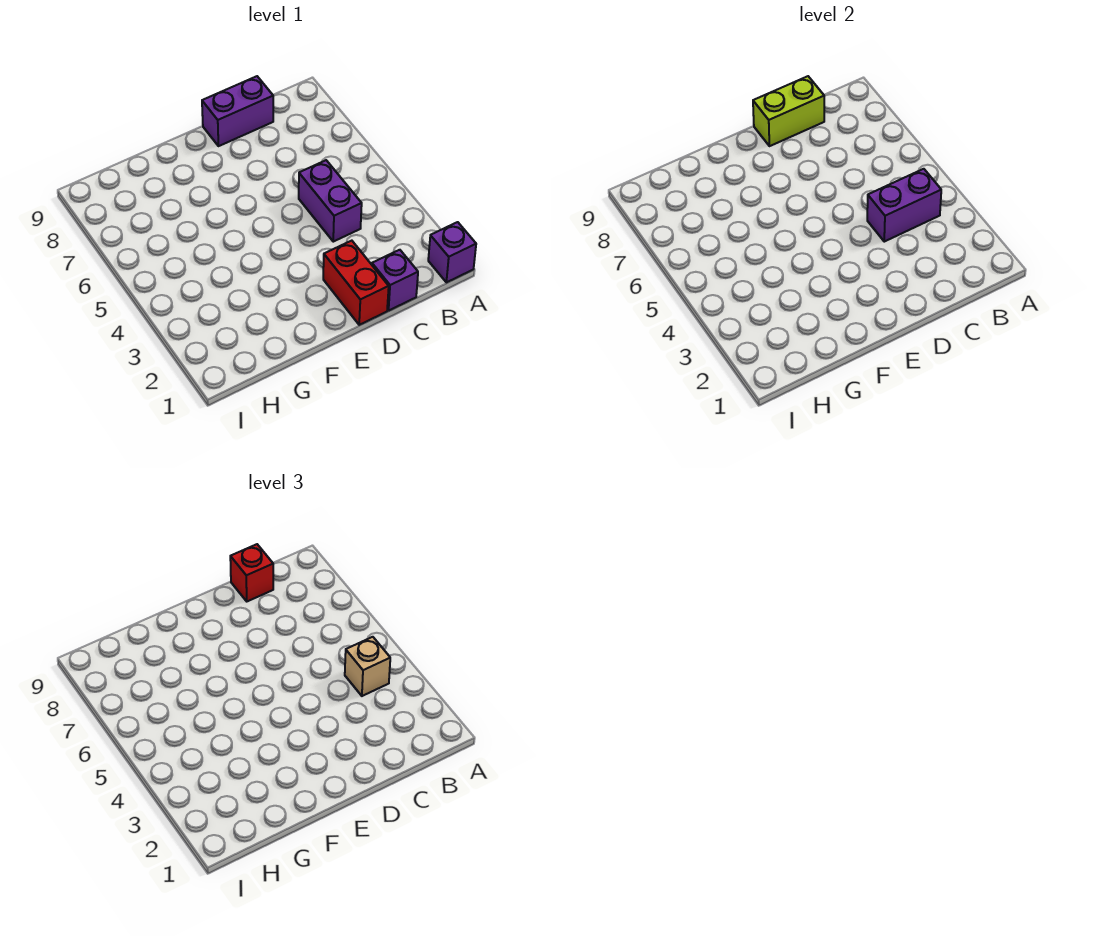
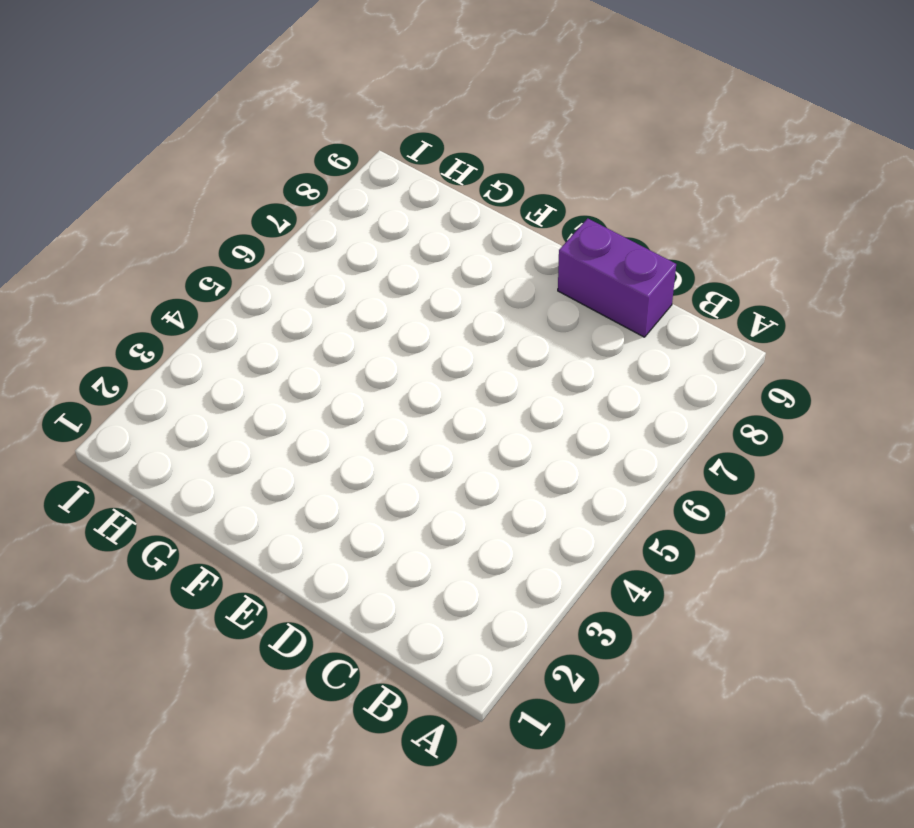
none -> purple 1x1 brick [428,222,476,282]
none -> purple 1x1 brick [372,250,418,310]

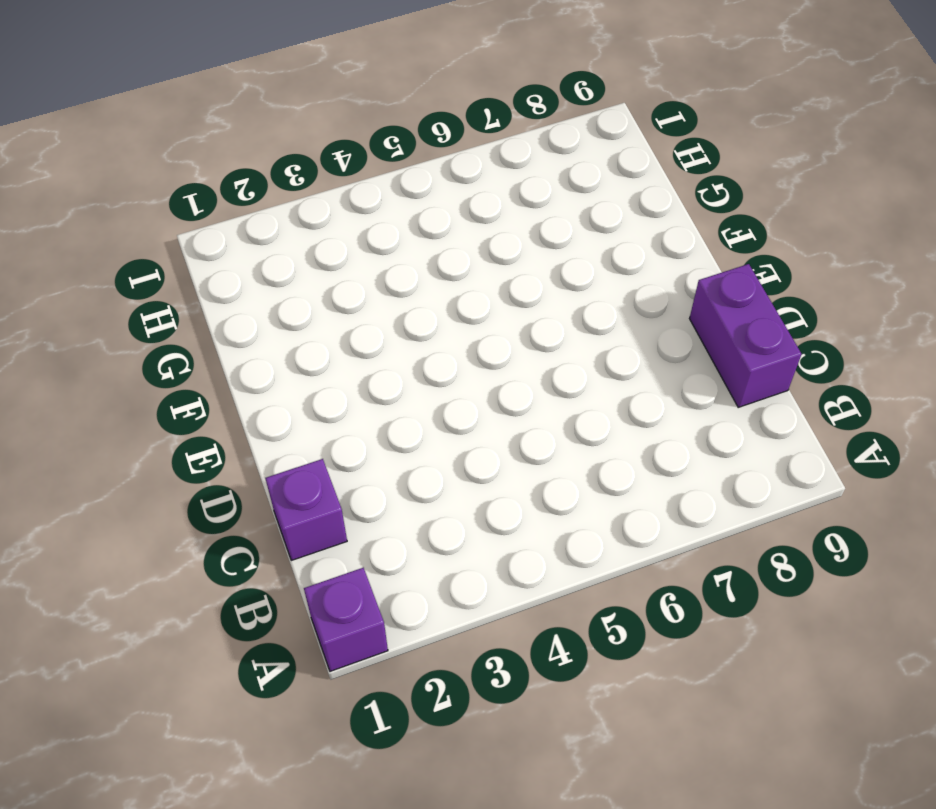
none -> purple 1x2 brick [299,160,362,242]
none -> red 1x2 brick [323,241,389,325]

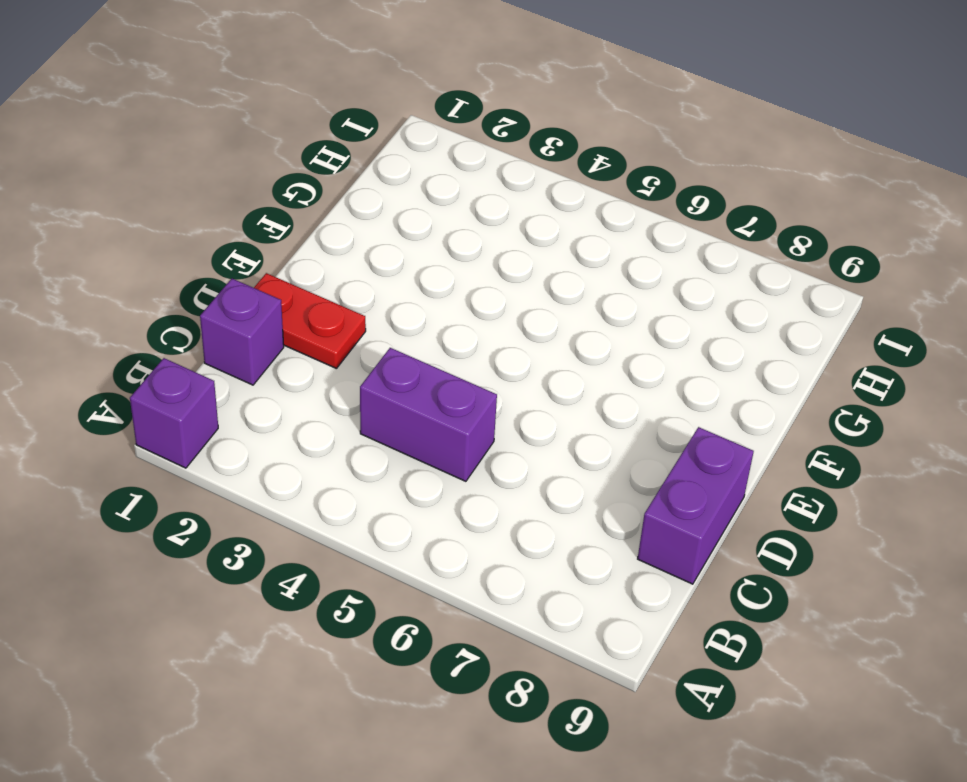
red 1x2 plate [254,273,366,369] -> red 1x2 brick [323,241,389,325]
none -> purple 1x2 brick [867,169,941,242]
none -> lime 1x2 brick [753,76,824,146]

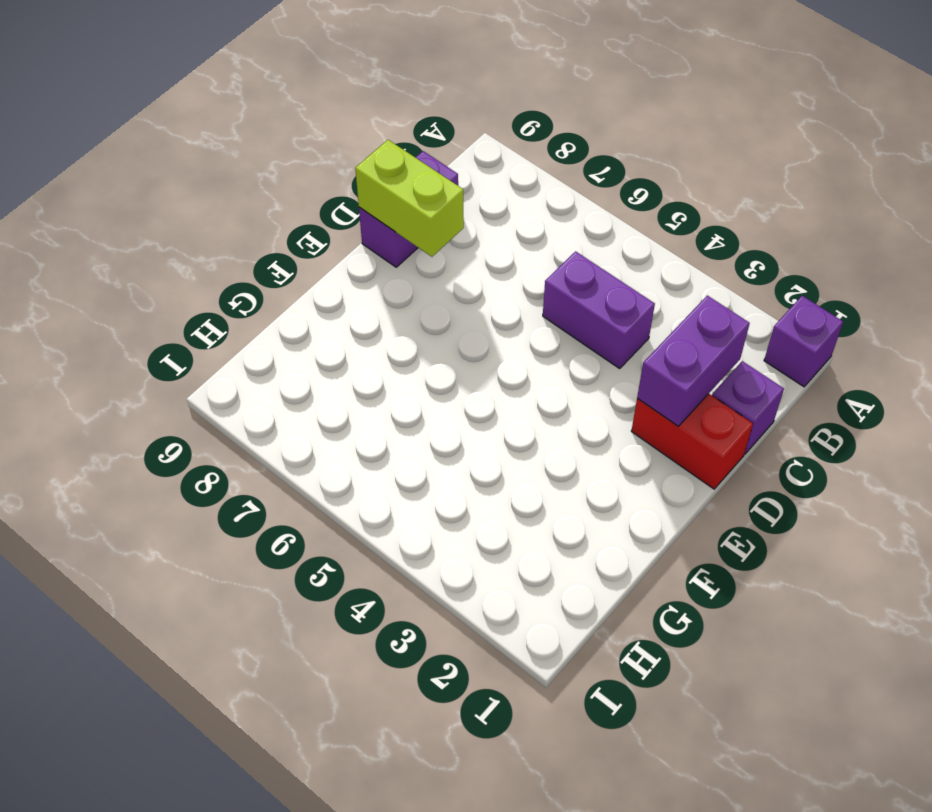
purple 1x2 brick [637,295,750,426] -> purple 1x2 brick moved to [867,169,941,242]
lime 1x2 brick [355,140,464,257] -> lime 1x2 brick turned to [753,76,824,146]
none -> tan 1x1 brick [345,637,390,696]
none -> red 1x1 brick [230,544,273,601]

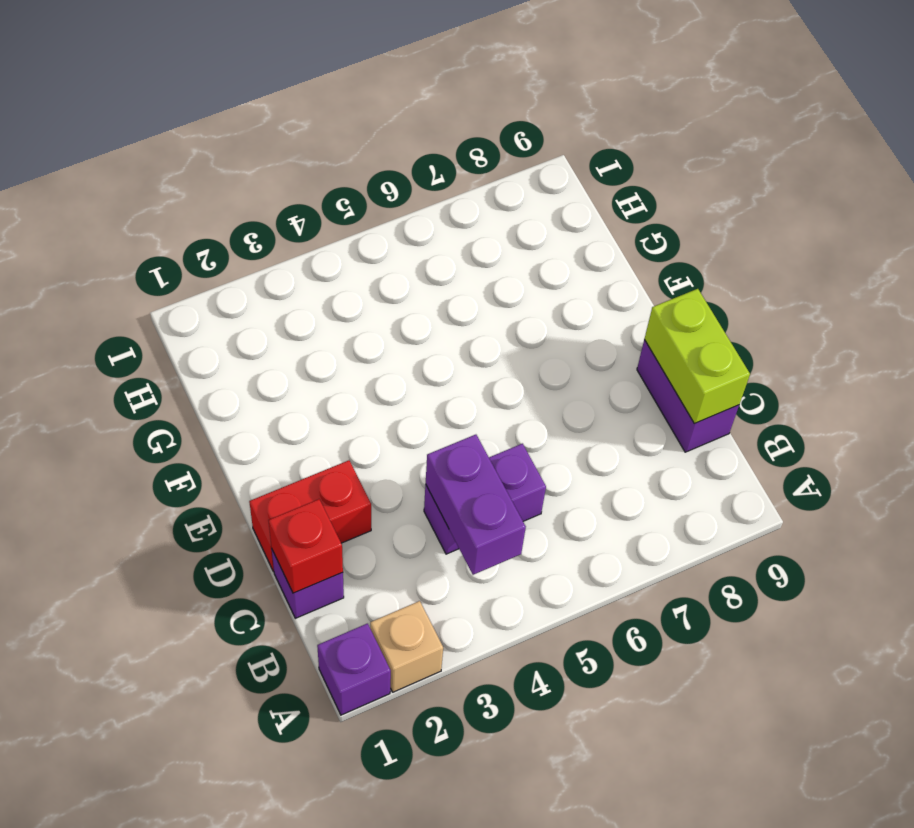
tan 1x1 brick [370,601,443,692] -> tan 1x1 brick moved to [345,637,390,696]
red 1x1 brick [268,499,343,593] -> red 1x1 brick moved to [230,544,273,601]

